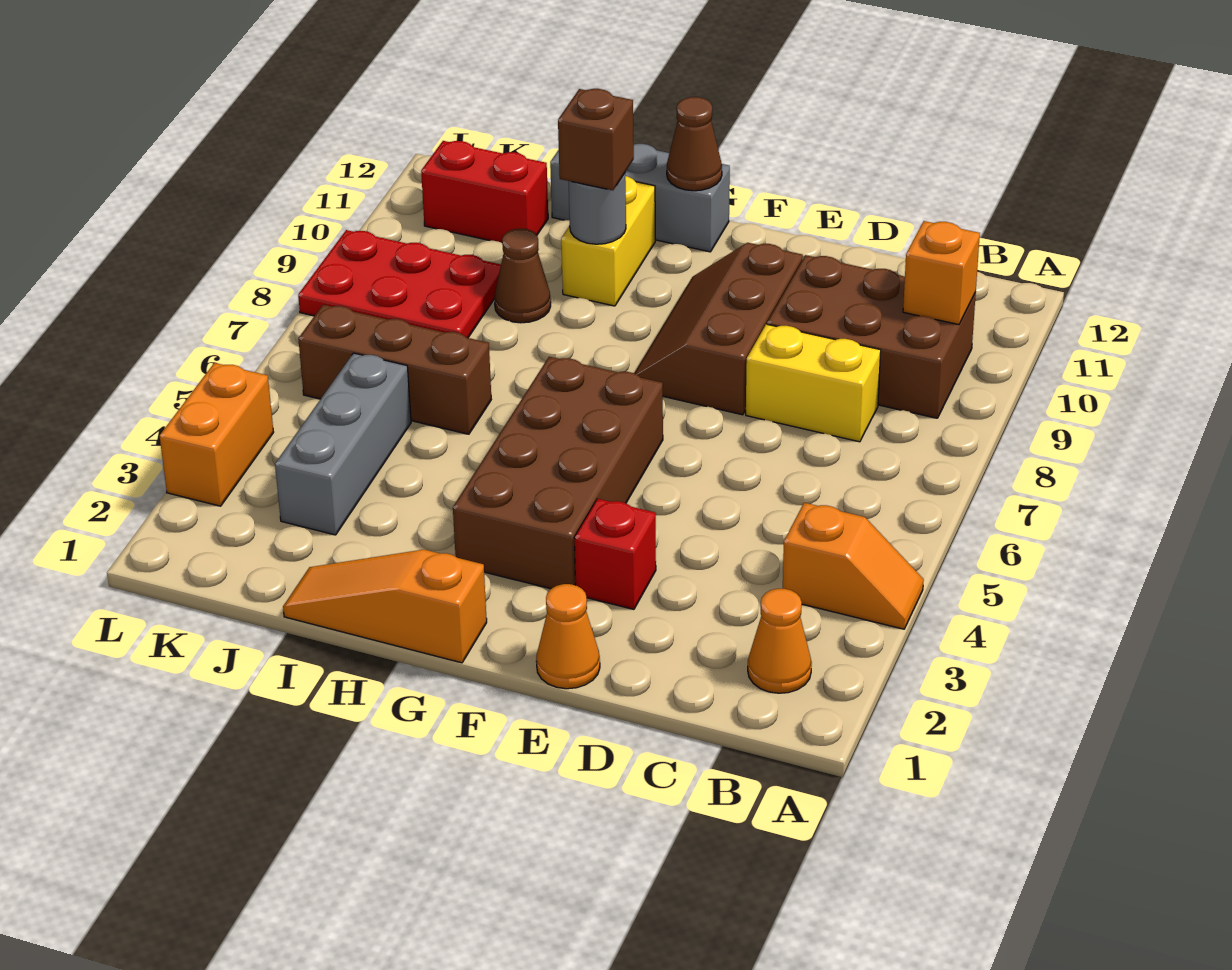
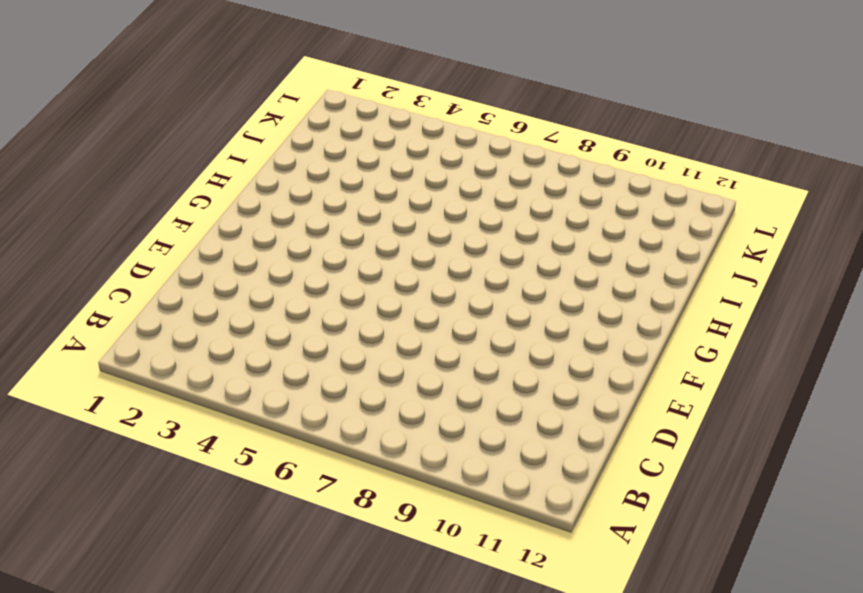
none -> orange 1x2 slope [783,503,924,629]
none -> orange 1x1 cone [748,589,812,693]
none -> brown 2x3 brick [767,255,976,418]

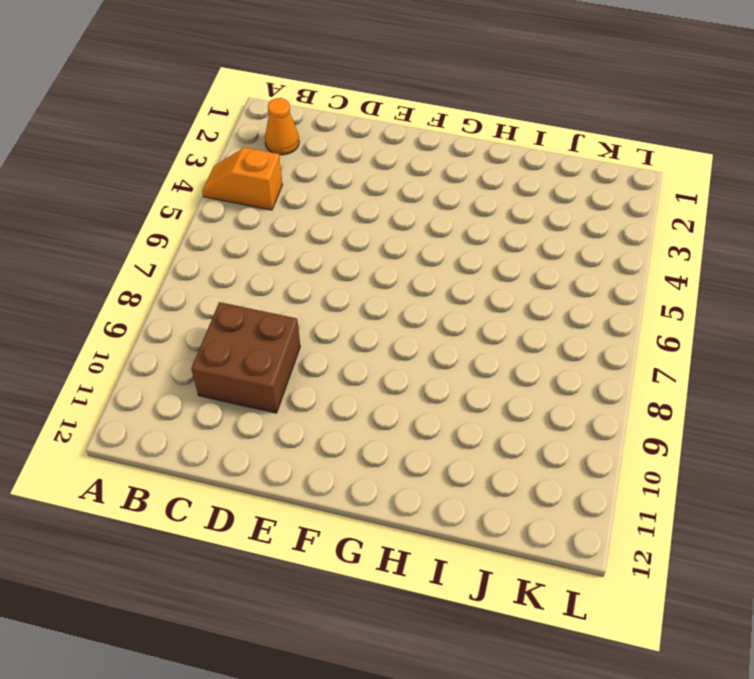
brown 2x2 brick [191,302,300,413] -> brown 2x3 brick [767,255,976,418]
none -> yellow 1x2 brick [746,324,881,442]
none -> orange 1x1 cone [536,584,600,689]
none -> red 1x1 brick [574,499,656,609]

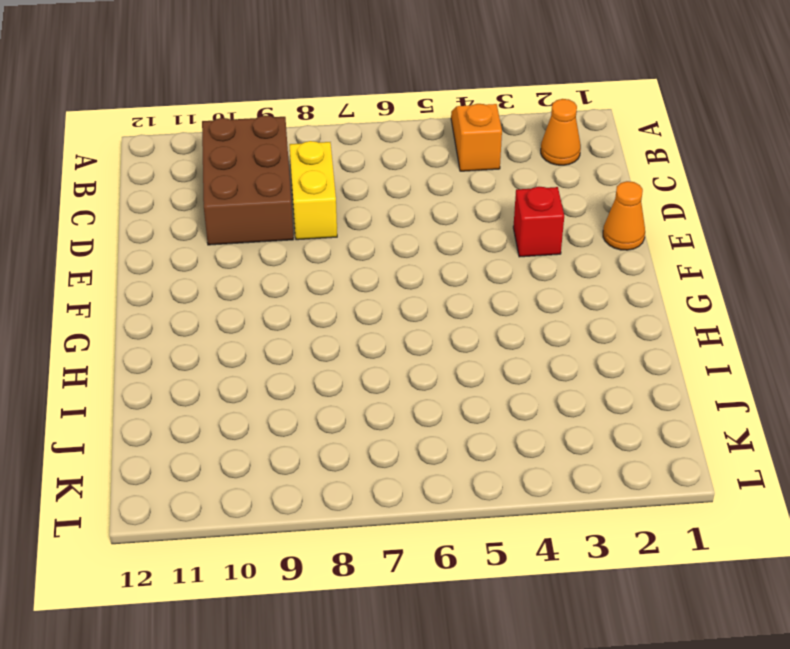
none -> brown 2x3 slope [634,243,803,415]
none -> brown 2x4 brick [453,357,663,589]
none -> orange 1x3 slope [283,550,487,663]

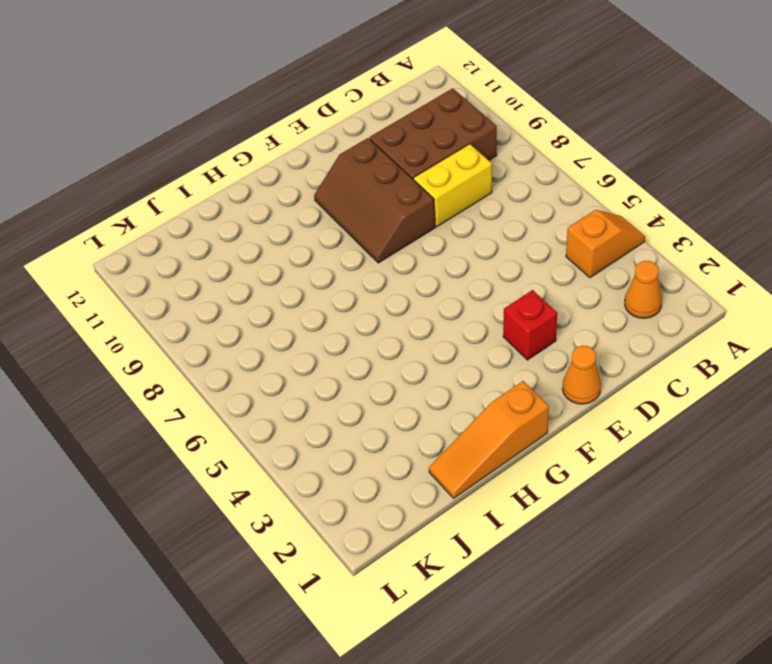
none -> brown 2x4 brick [453,357,663,589]
none -> grey 1x3 brick [550,144,730,252]
none -> yellow 1x2 brick [561,176,655,306]

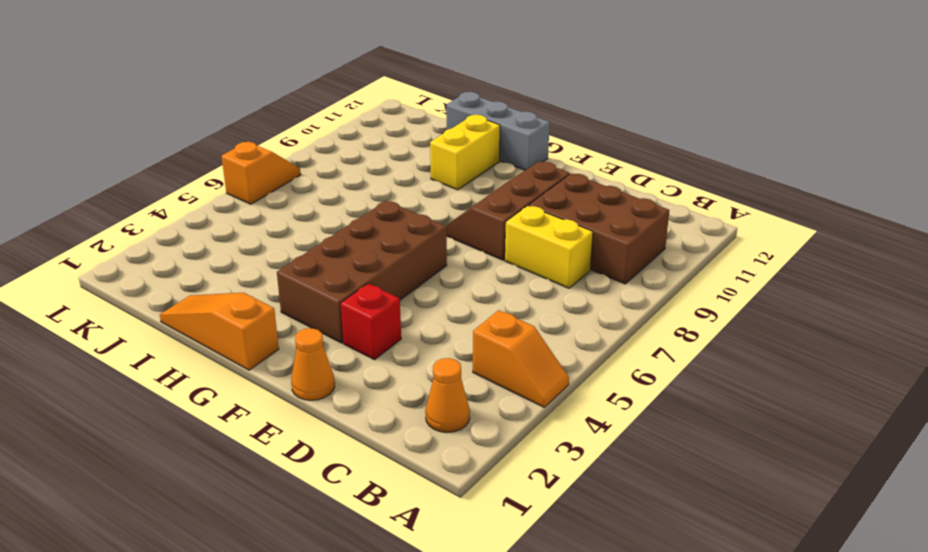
orange 1x2 slope [222,142,301,204] -> none
none -> brown 1x3 brick [298,305,491,434]
none -> brown 1x1 cone [494,229,551,323]
none -> grey 1x3 brick [275,353,411,535]

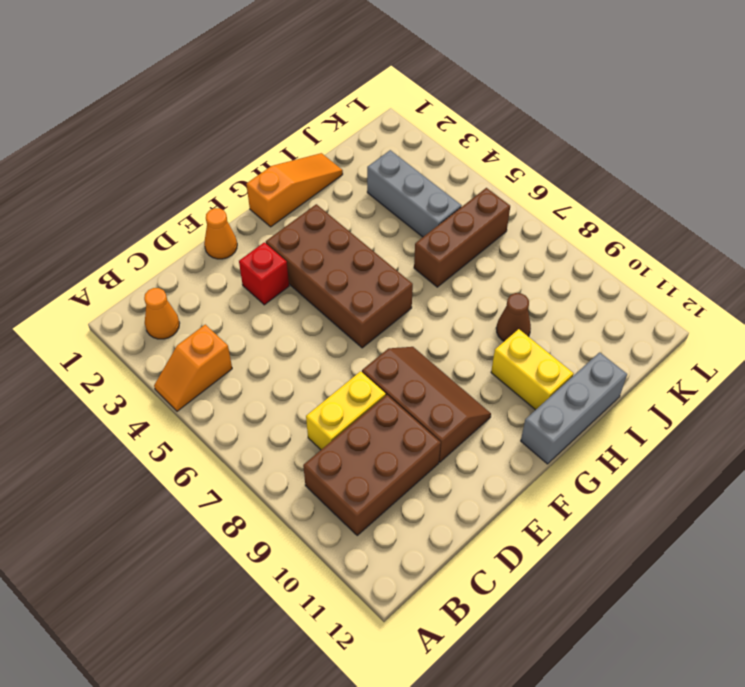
none -> red 2x3 plate [298,230,501,338]
none -> red 1x2 brick [421,141,548,243]
none -> orange 1x2 brick [160,363,274,506]

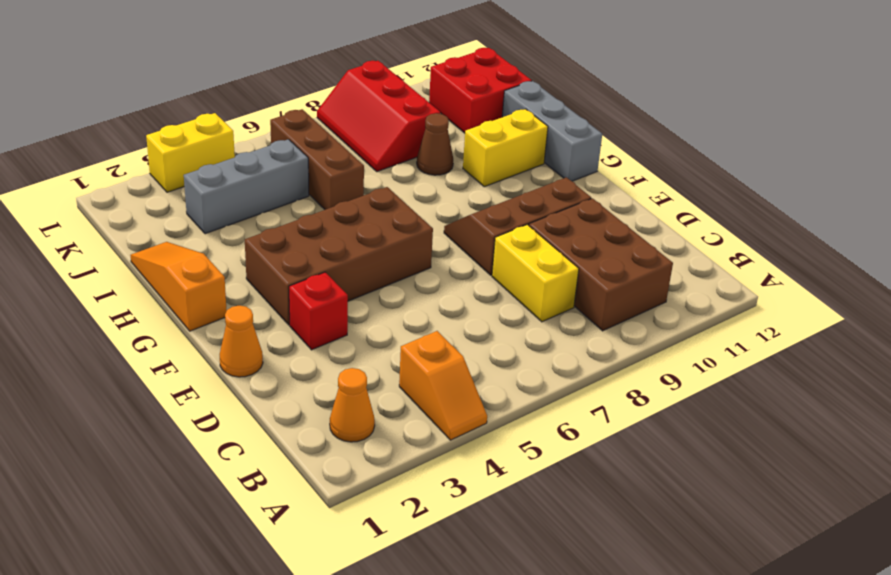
red 2x3 slope [317,61,440,172] -> red 2x3 plate [298,230,501,338]
red 2x2 brick [429,48,532,133] -> red 1x2 brick [421,141,548,243]
yellow 1x2 brick [146,113,235,192] -> orange 1x2 brick [160,363,274,506]
none -> orange 1x1 brick [903,221,980,325]
none -> brown 1x1 cone [667,97,722,191]
none -> grey 1x1 round brick [569,173,626,244]

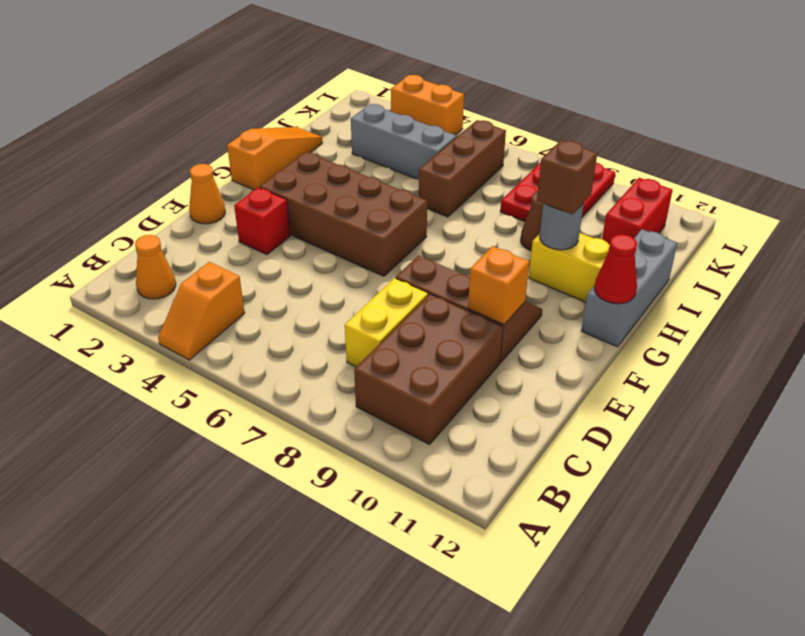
orange 1x1 brick [468,246,529,324] -> orange 1x1 brick moved to [903,221,980,325]
red 1x1 cone [595,234,637,304] -> brown 1x1 cone [667,97,722,191]

